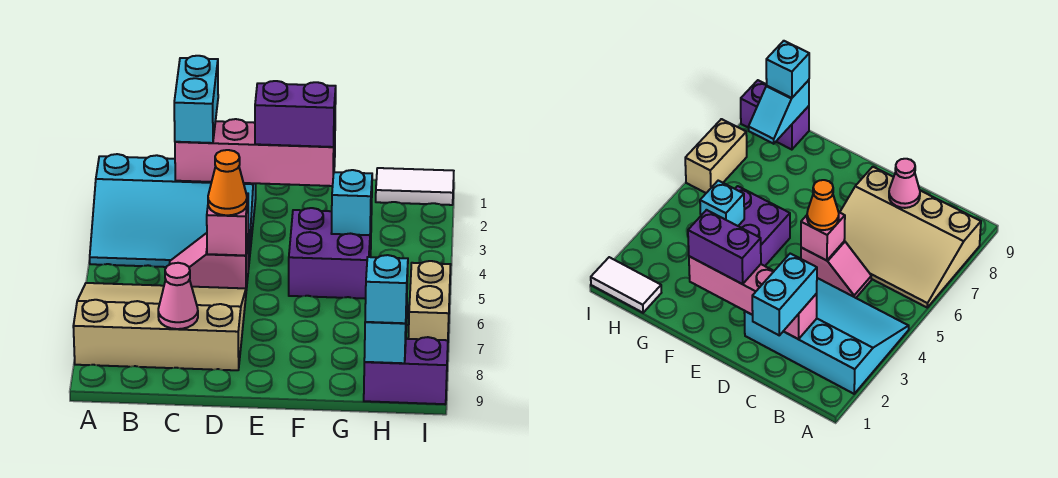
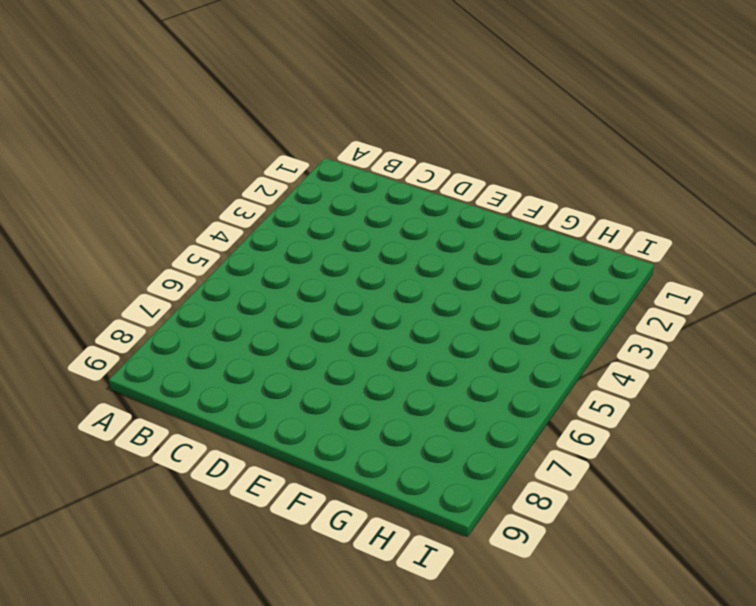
none -> cyan 3x4 slope [90,154,256,269]
none -> tan 3x4 slope [73,283,246,370]
none -> pink 1x2 slope [169,233,248,291]

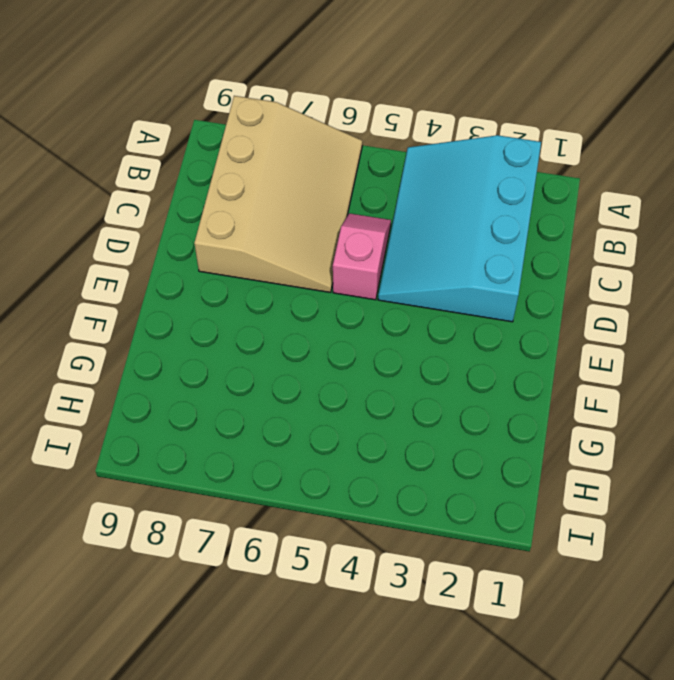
none -> purple 2x2 brick [289,208,372,299]
none -> white 1x2 tile [376,168,454,205]
none -> purple 1x2 brick [364,337,448,404]

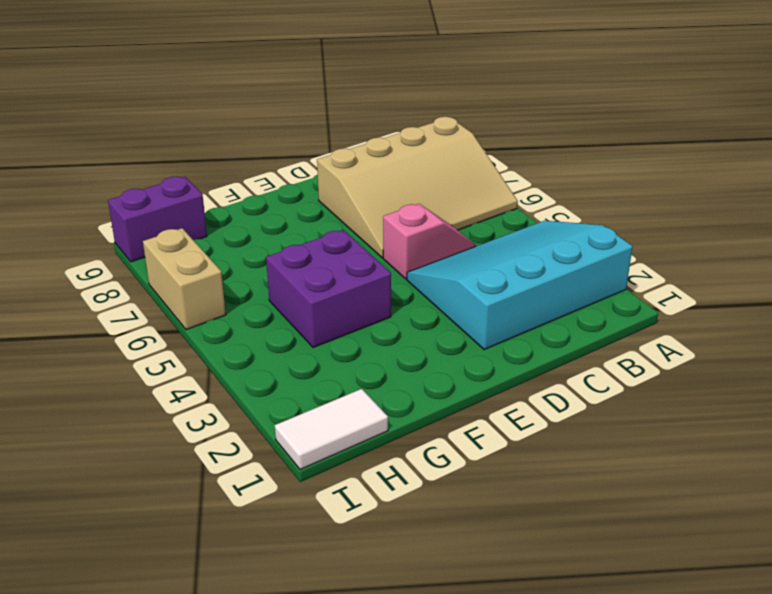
none -> pink 1x4 brick [175,119,335,186]
none -> pink 1x1 cone [158,263,198,329]
none -> pink 1x1 brick [207,193,248,255]

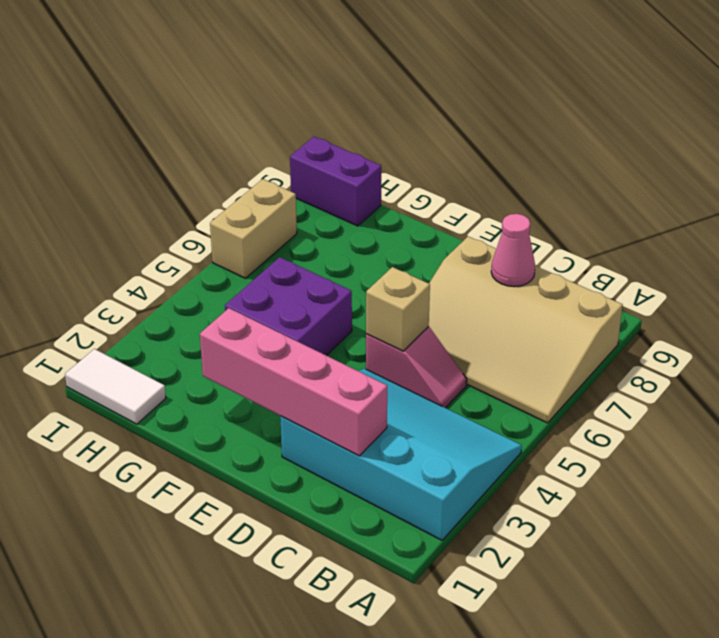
tan 1x1 brick [366,267,430,351] -> pink 1x1 brick [207,193,248,255]
none -> cyan 1x1 brick [331,170,372,235]
none -> cyan 1x2 slope [364,307,407,363]
none -> cyan 1x2 brick [174,56,218,143]

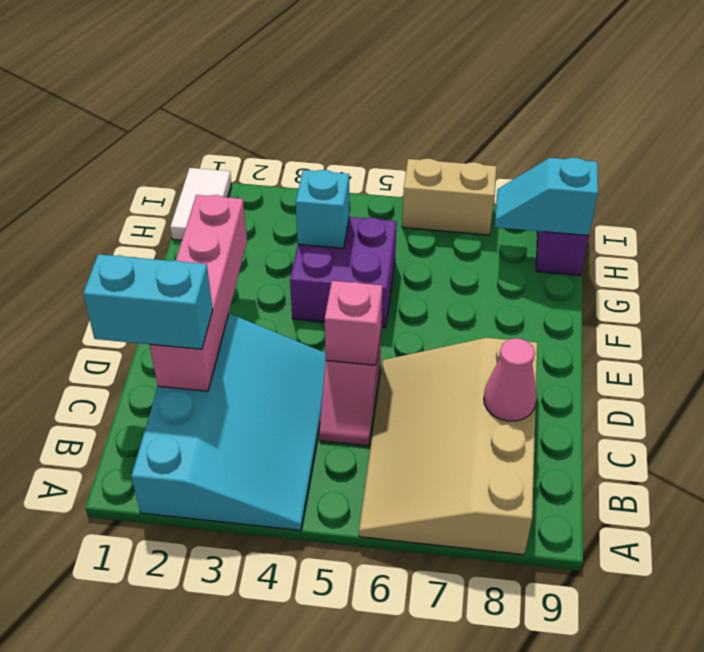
none -> orange 1x1 cone [208,150,247,215]
none -> purple 1x2 brick [255,81,336,147]
none -> cyan 1x1 brick [365,255,408,323]

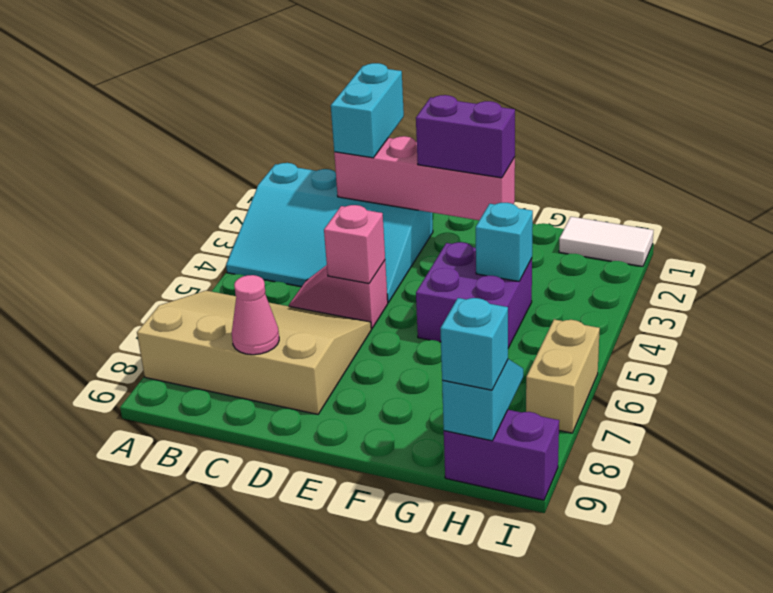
none -> orange 1x1 cone [208,150,247,215]

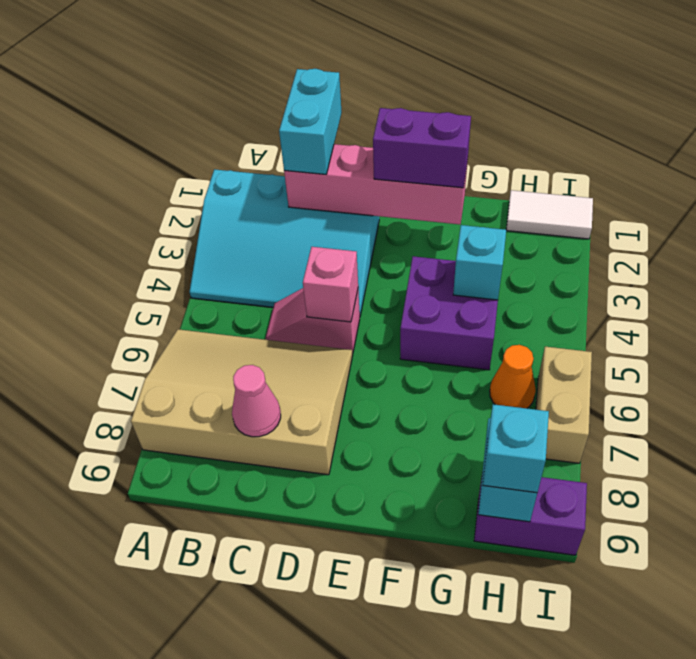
orange 1x1 cone [490,345,536,408] -> orange 1x1 cone moved to [208,150,247,215]

